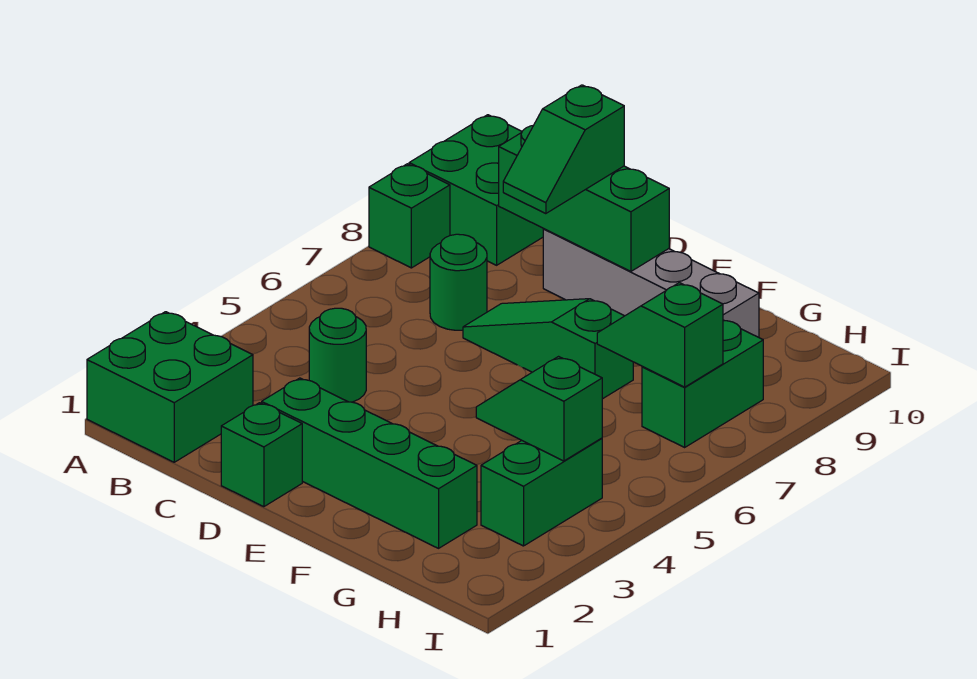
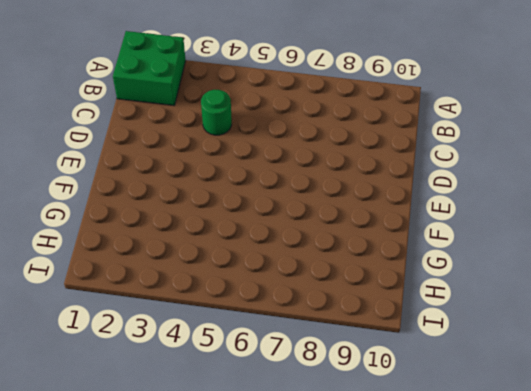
none -> green 1x1 brick [369,164,450,268]
none -> green 2x2 brick [409,115,544,265]
none -> green 1x1 round brick [430,234,487,330]

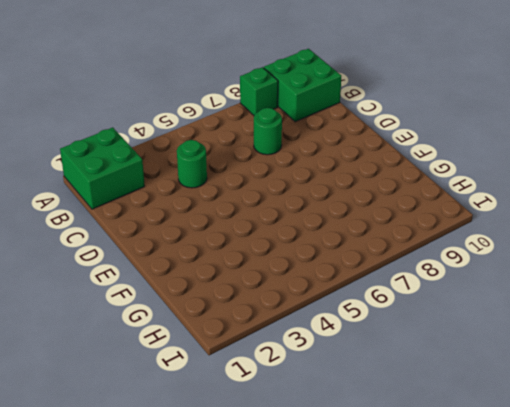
none -> green 1x1 brick [221,403,302,507]
none -> green 1x4 brick [262,378,477,548]
none -> green 1x3 slope [463,299,633,399]

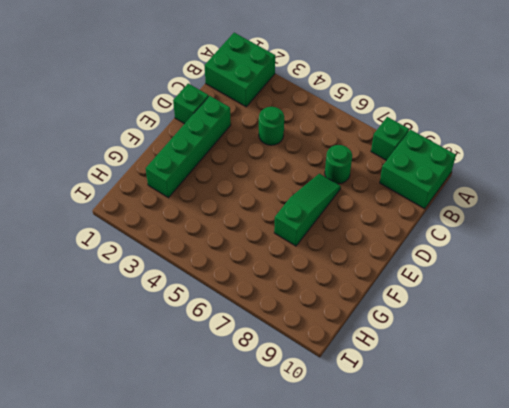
none -> grey 1x4 brick [543,229,759,337]
none -> green 1x2 brick [481,438,602,546]
none -> green 1x2 brick [642,320,763,447]

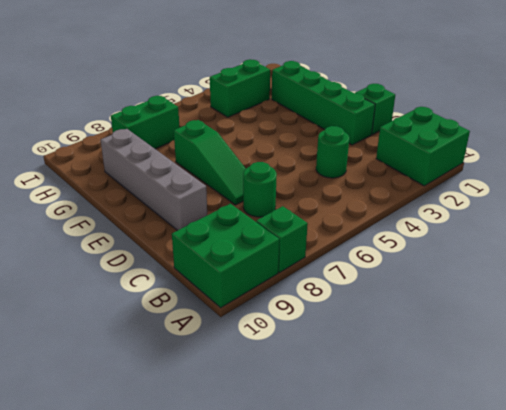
none -> green 1x3 brick [499,126,669,271]
none -> green 1x2 slope [476,357,602,461]
none -> green 1x2 slope [597,283,723,387]

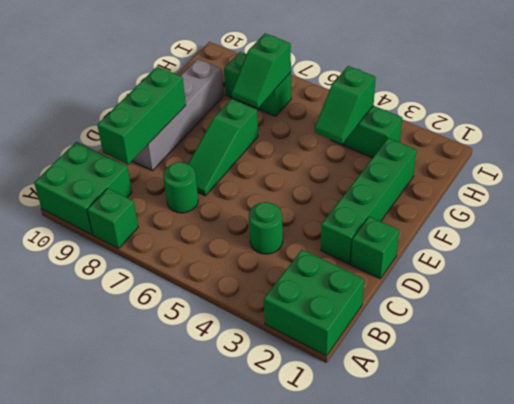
none -> green 1x2 slope [503,85,624,214]

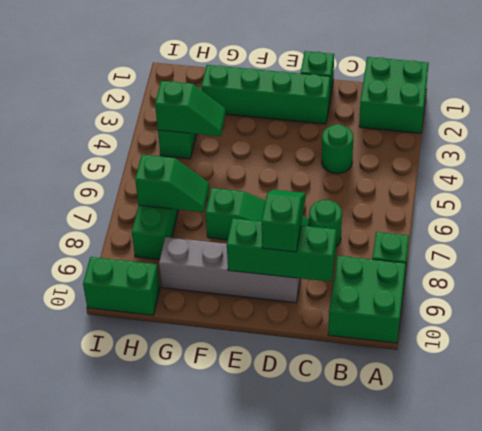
green 1x2 brick [83,257,160,315] -> none

